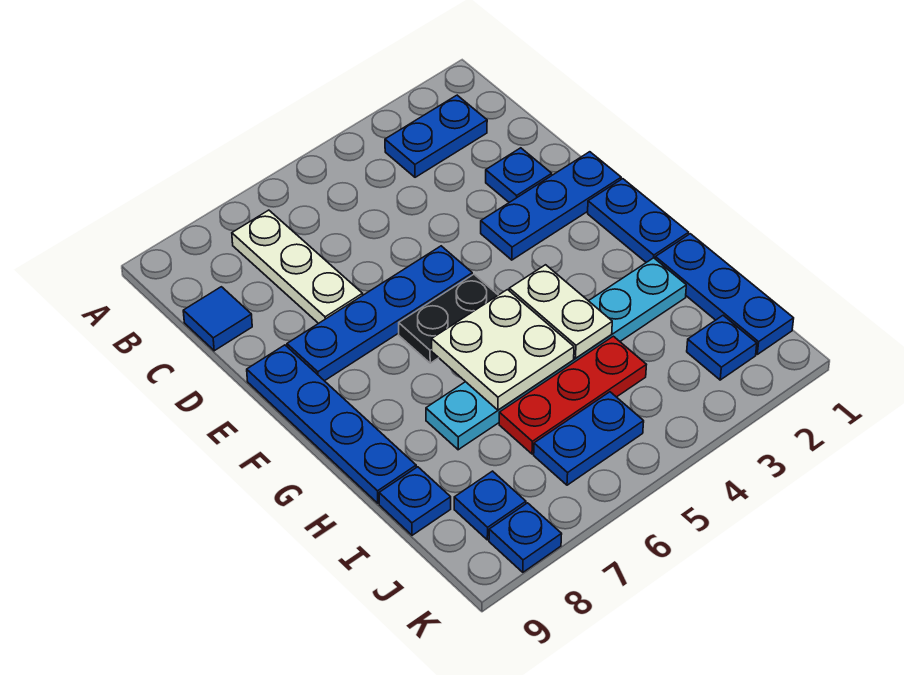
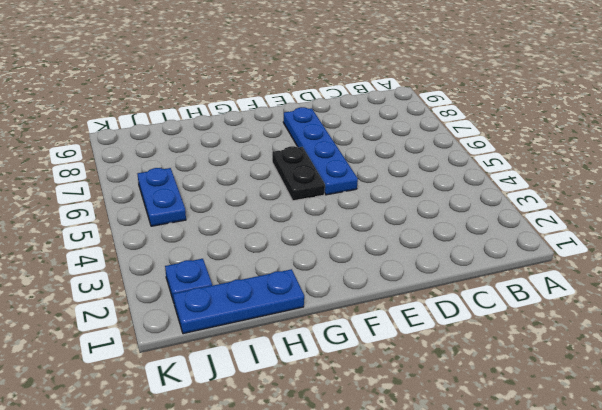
none -> blue 1x2 plate [385,95,487,177]
none -> white 1x3 plate [232,210,363,323]
none -> blue 1x1 tile [183,287,252,351]

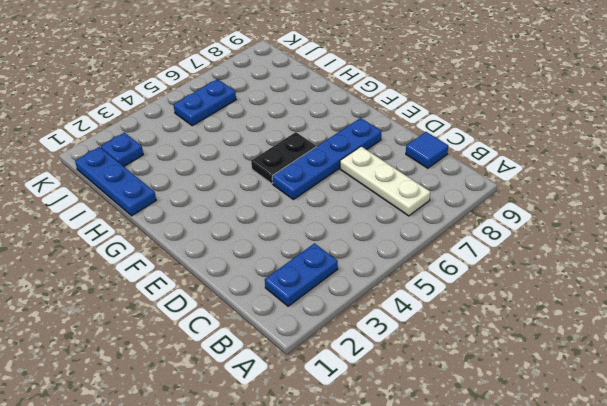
none -> blue 1x1 plate [486,148,552,202]
none -> blue 1x3 plate [481,152,621,260]
none -> blue 1x4 plate [247,345,416,503]

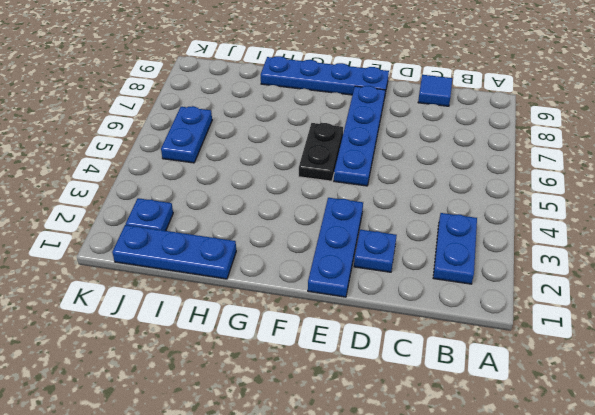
none -> white 1x3 plate [232,210,363,323]
none -> blue 1x2 plate [588,179,689,262]
none -> cyan 1x6 plate [426,258,686,450]

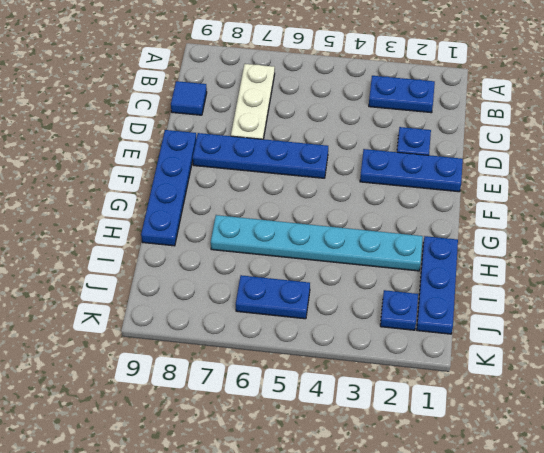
none -> blue 1x2 plate [588,179,689,262]
none -> black 1x2 plate [399,274,498,363]
none -> red 1x3 plate [499,336,646,454]

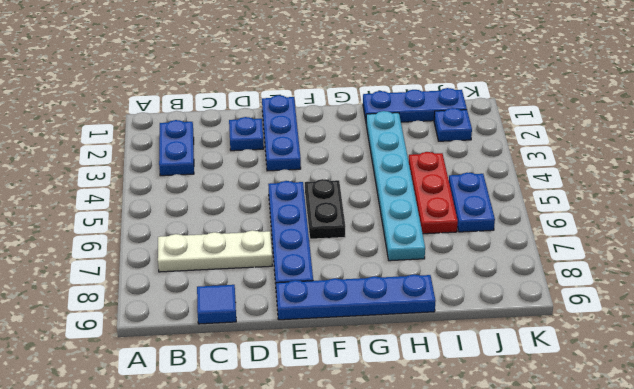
none -> blue 1x2 plate [588,179,689,262]
none -> blue 1x1 plate [379,467,451,535]
none -> blue 1x1 plate [454,471,526,540]

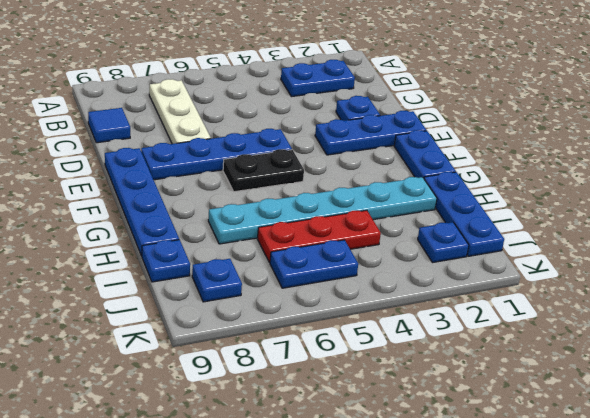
none -> blue 1x1 plate [489,503,562,572]
none -> white 1x2 plate [509,265,612,358]
none -> white 2x2 plate [432,290,574,410]

